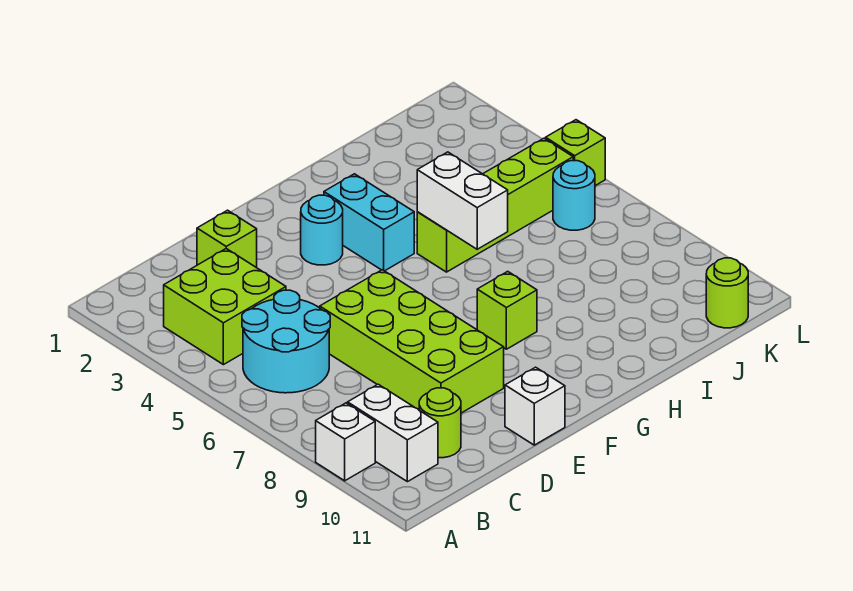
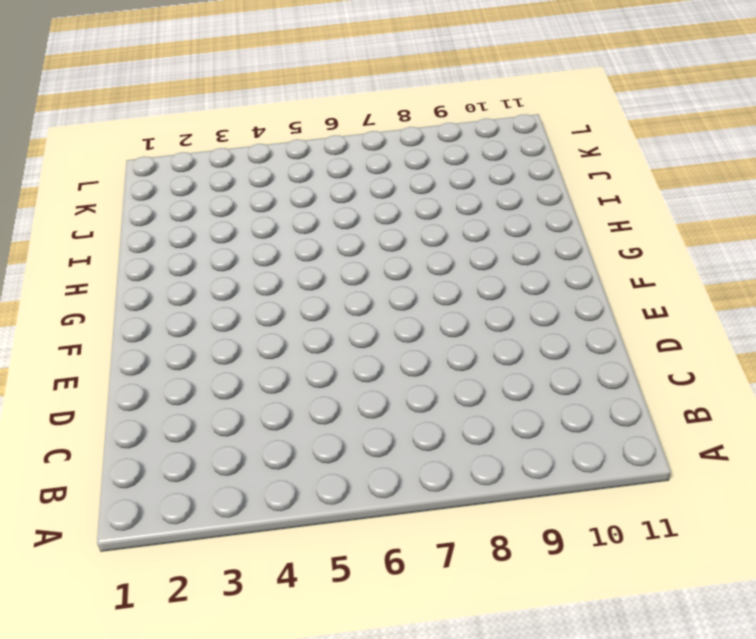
none -> white 1x1 brick [316,403,375,481]
none -> lime 2x2 brick [164,249,286,365]
none -> cyan 2x2 round brick [242,290,330,393]

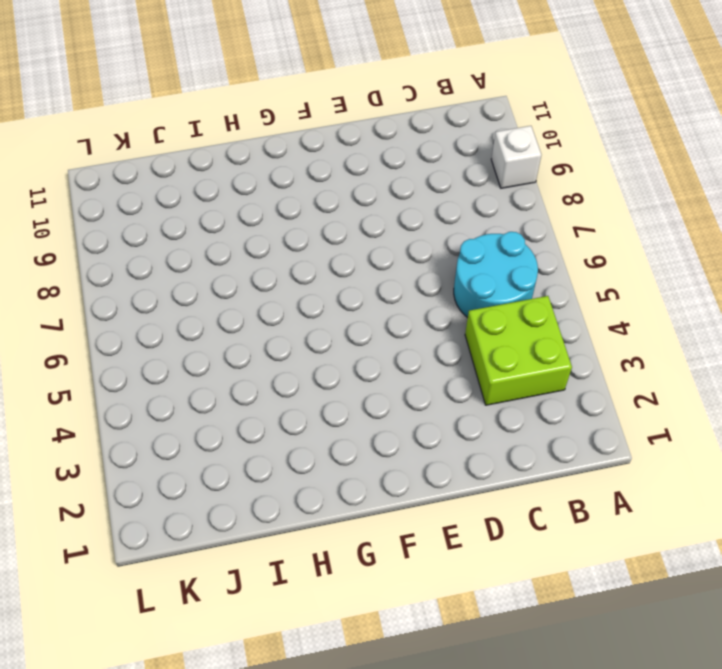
none -> white 1x2 brick [348,384,438,482]
none -> lime 1x1 round brick [419,388,461,458]
none -> lime 1x1 brick [197,210,257,268]

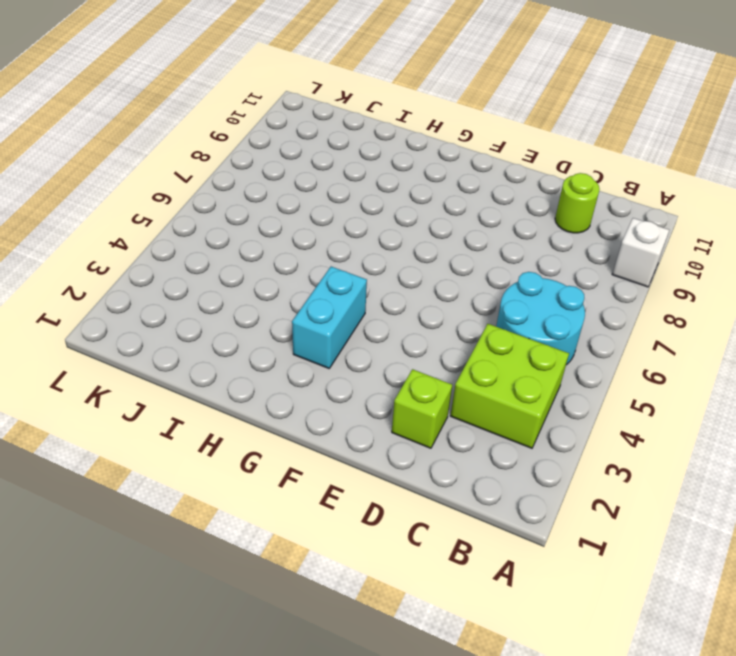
none -> white 1x2 brick [348,384,438,482]
none -> lime 2x4 brick [320,270,504,413]
none -> white 1x1 brick [505,367,565,445]

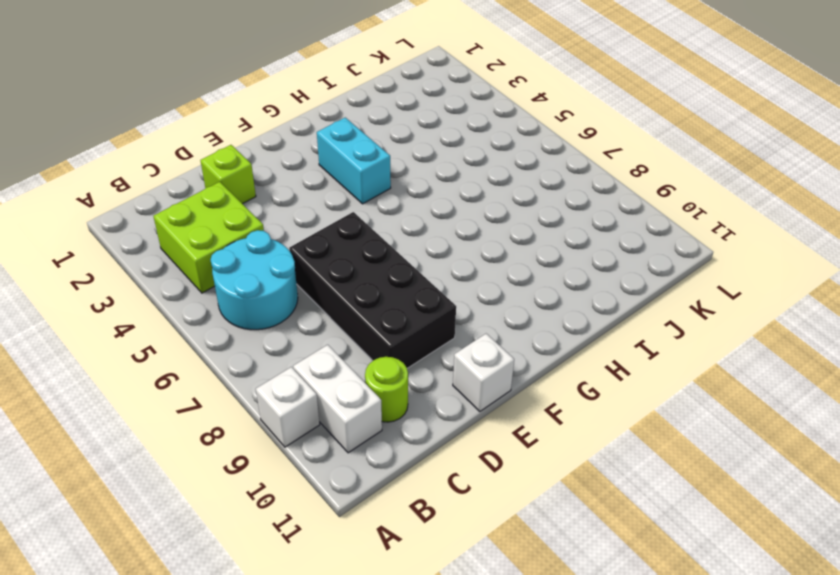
black 2x4 brick [289,212,456,368] -> lime 2x4 brick [320,270,504,413]
none -> cyan 1x1 round brick [301,195,343,265]
none -> lime 1x1 brick [477,271,537,349]
none -> lime 1x4 brick [417,138,573,272]

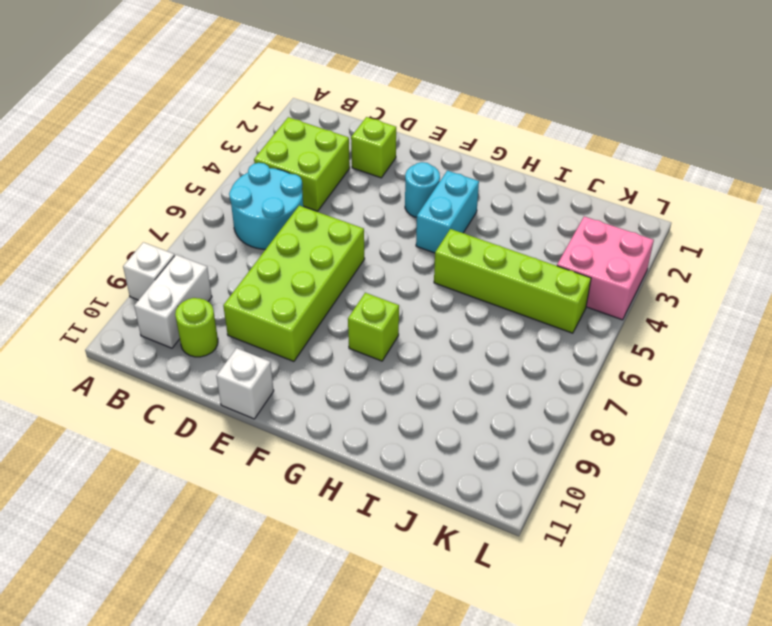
pink 2x2 brick [557,216,654,320] -> none
none -> cyan 1x1 round brick [553,161,595,230]
none -> lime 1x1 round brick [706,258,748,328]
none -> lime 1x1 brick [546,120,605,186]

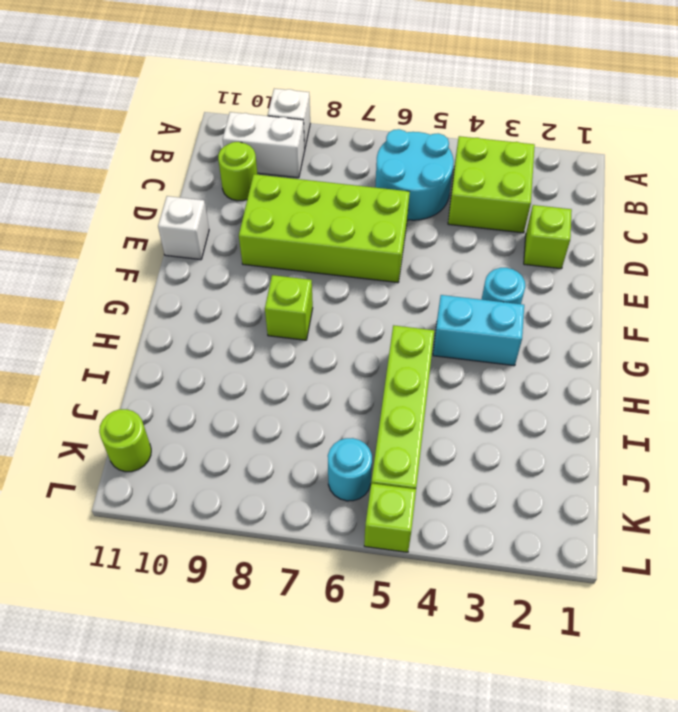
none -> white 1x2 brick [417,152,508,249]

